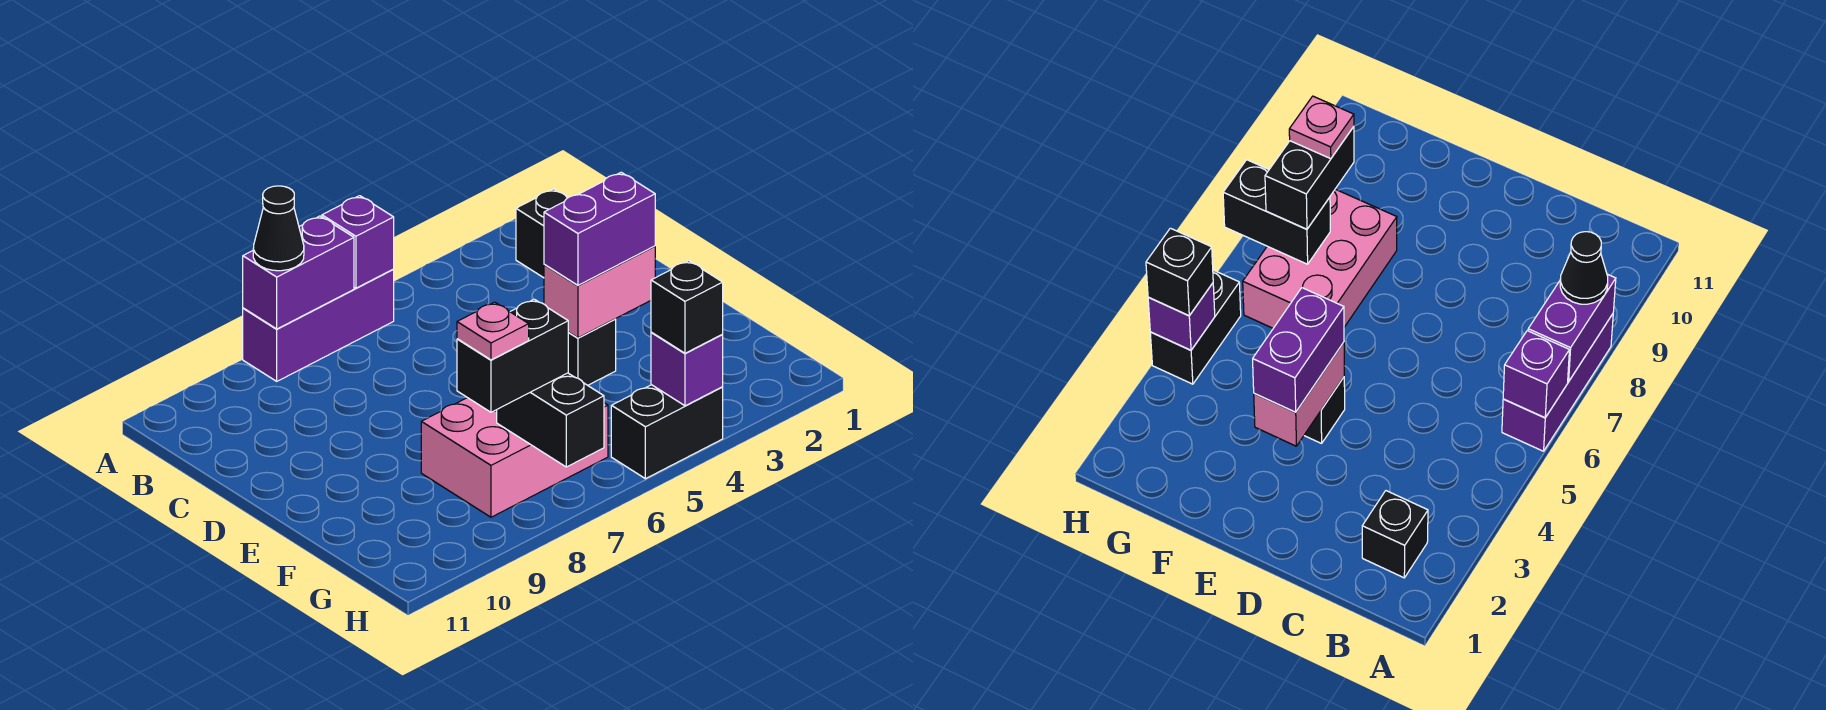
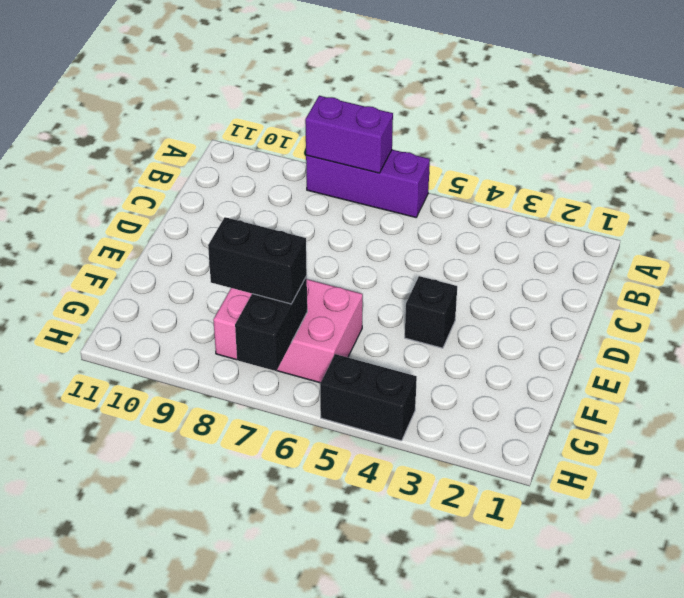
none -> black 1x1 brick [516,189,567,278]
none -> purple 1x1 brick [322,196,394,288]
none -> pink 1x2 brick [544,246,655,338]

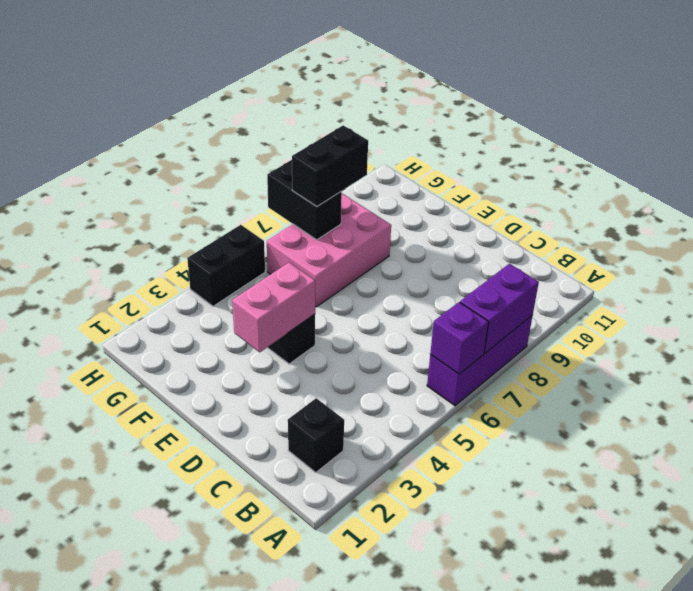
none -> purple 1x1 brick [651,332,723,406]
none -> black 1x1 cone [253,186,304,271]
none -> purple 1x2 brick [544,172,655,285]

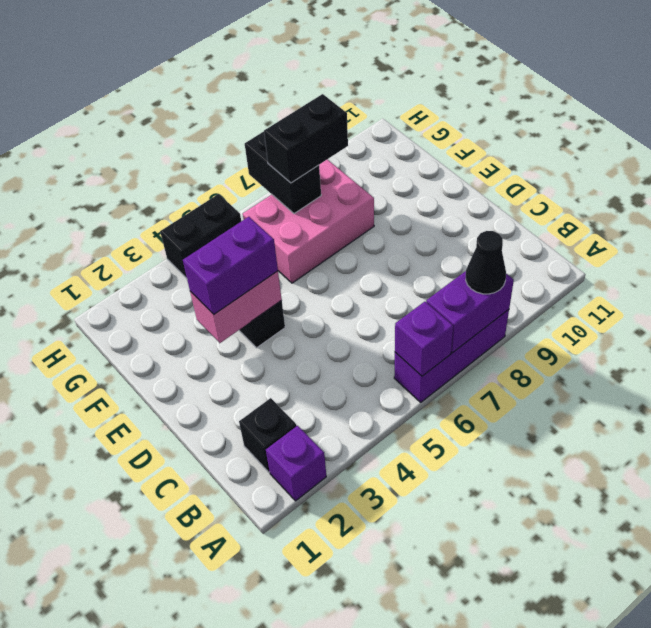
purple 1x1 brick [266,426,326,501] -> purple 1x1 brick moved to [651,332,723,406]
none -> black 1x1 brick [651,261,723,353]
none -> pink 1x1 plate [457,302,529,360]

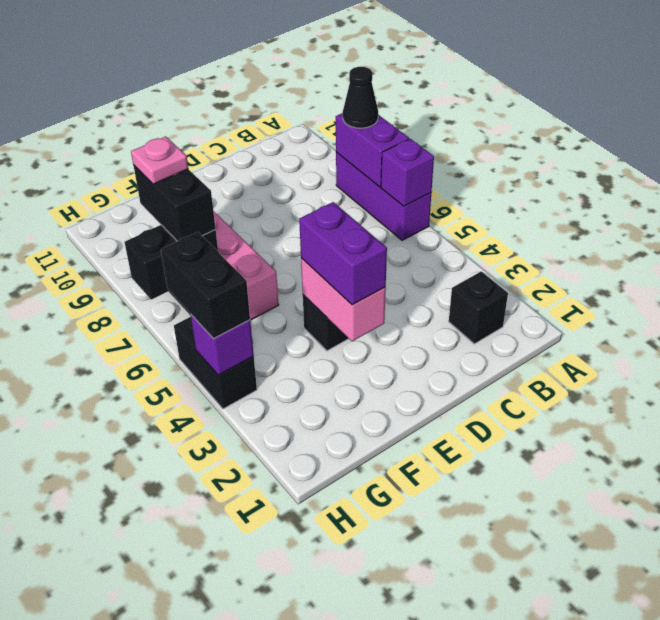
black 1x2 brick [161,232,250,339] -> black 1x1 brick [651,261,723,353]

